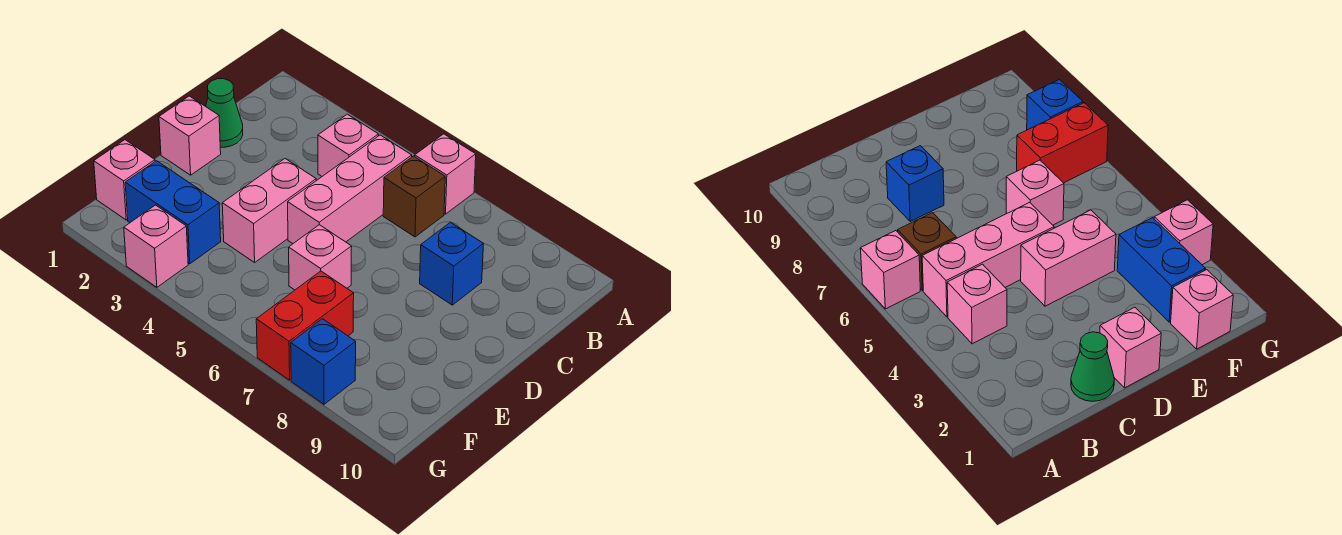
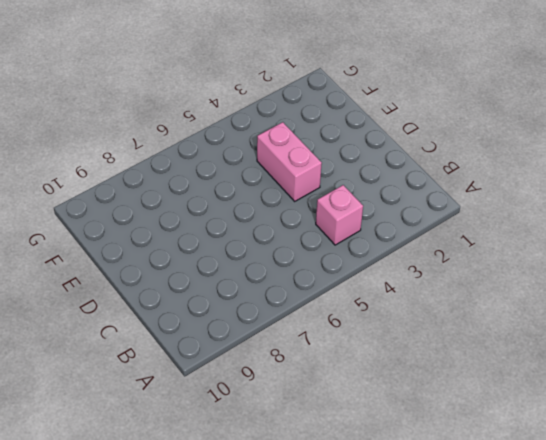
none -> pink 1x1 brick [415,134,476,214]
none -> pink 1x3 brick [288,135,412,244]
none -> brown 1x1 brick [383,156,445,237]

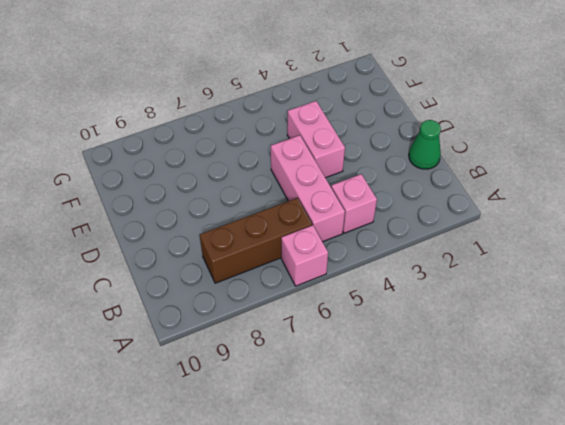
brown 1x3 brick [200,198,312,283] -> brown 1x1 brick [383,156,445,237]
none -> blue 1x1 brick [420,222,483,305]
none -> pink 1x1 brick [159,96,221,175]
none -> pink 1x1 brick [289,225,352,290]

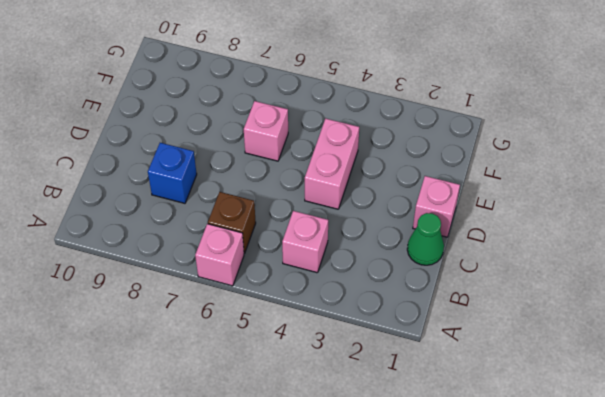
none -> pink 1x3 brick [288,135,412,244]
none -> pink 1x1 brick [94,140,155,220]
none -> blue 1x2 brick [125,161,221,264]

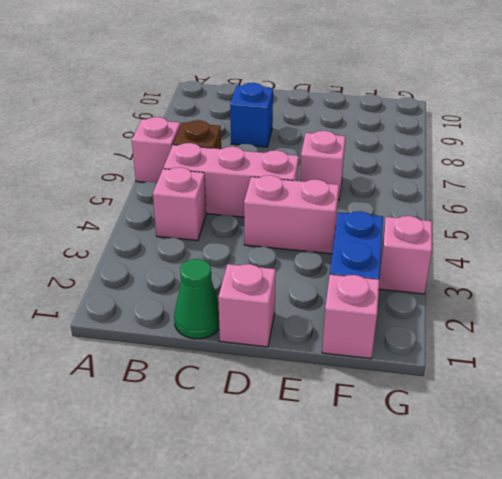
none -> red 1x2 brick [256,271,354,380]
none -> blue 1x1 brick [291,319,356,404]

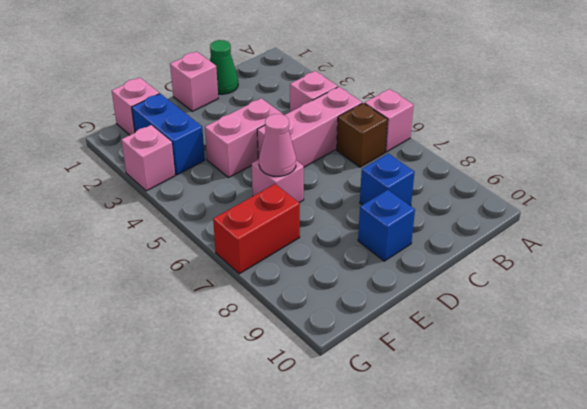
blue 1x1 brick [358,190,415,261] -> blue 1x1 brick moved to [291,319,356,404]
pink 1x1 cone [259,114,296,176] -> none

